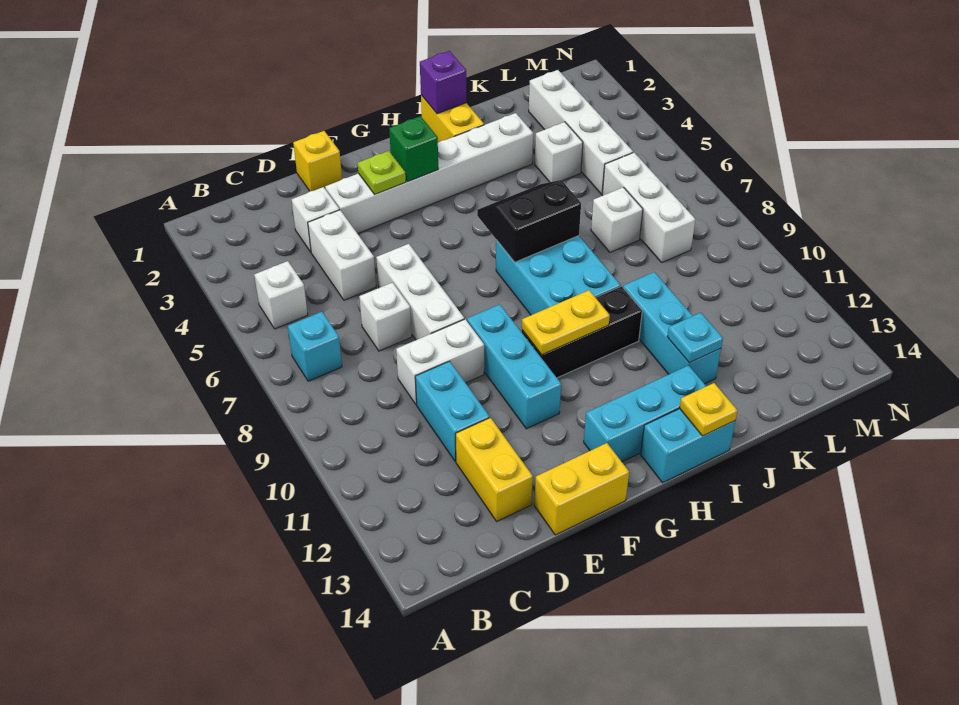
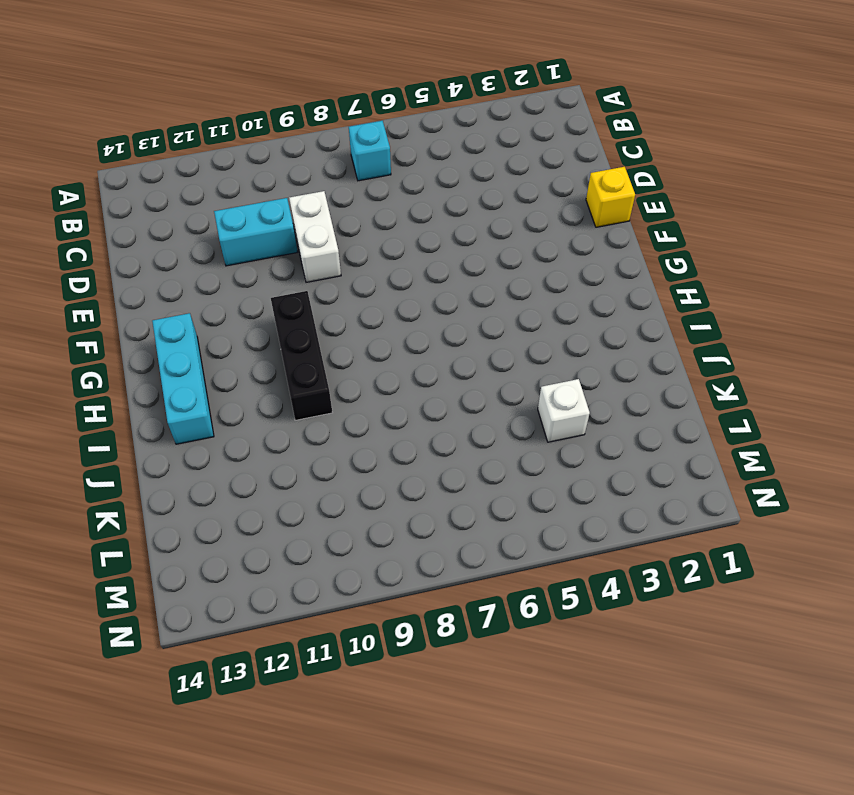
none -> white 1x1 brick [254,261,308,329]
none -> white 1x1 brick [292,187,339,252]
none -> white 1x2 brick [308,210,376,300]
none -> white 1x1 brick [359,283,412,351]

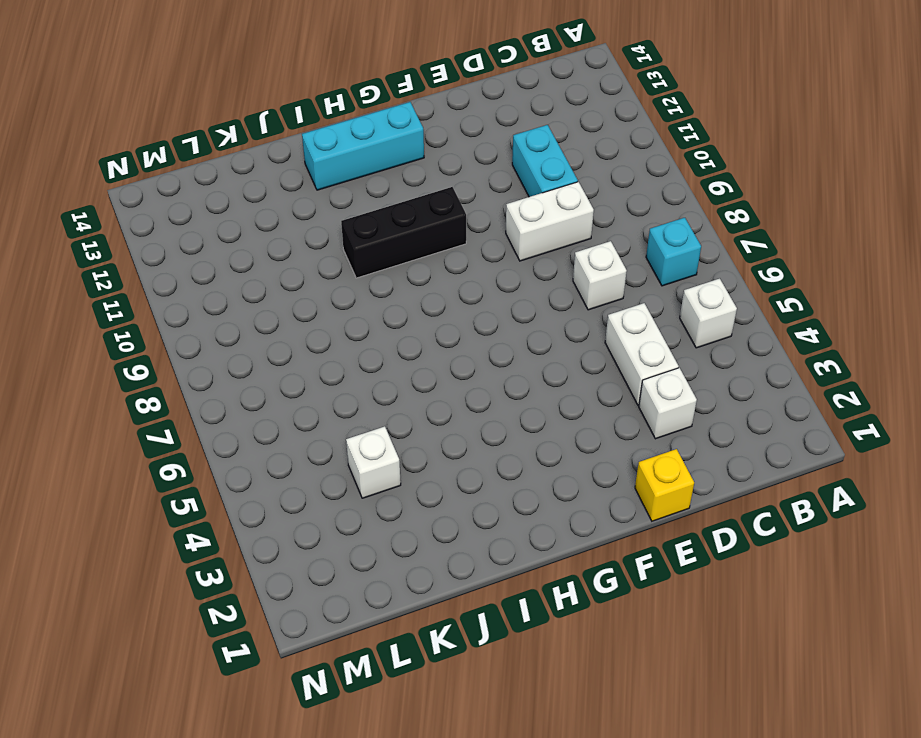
none -> yellow 1x2 brick [456,418,533,521]
none -> white 1x6 brick [325,113,533,234]
none -> white 1x3 brick [376,244,464,340]
none -> yellow 1x2 brick [534,443,629,535]

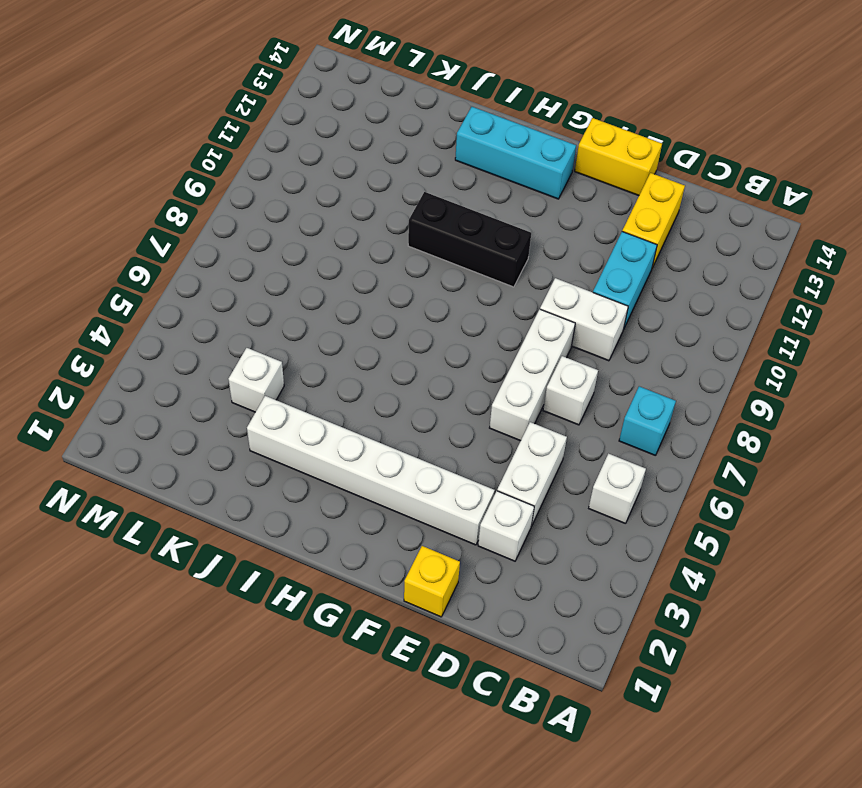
none -> cyan 1x3 brick [467,304,561,429]
none -> cyan 2x3 brick [496,236,621,315]
none -> cyan 1x2 brick [641,409,735,483]
none -> yellow 1x2 brick [421,95,484,143]

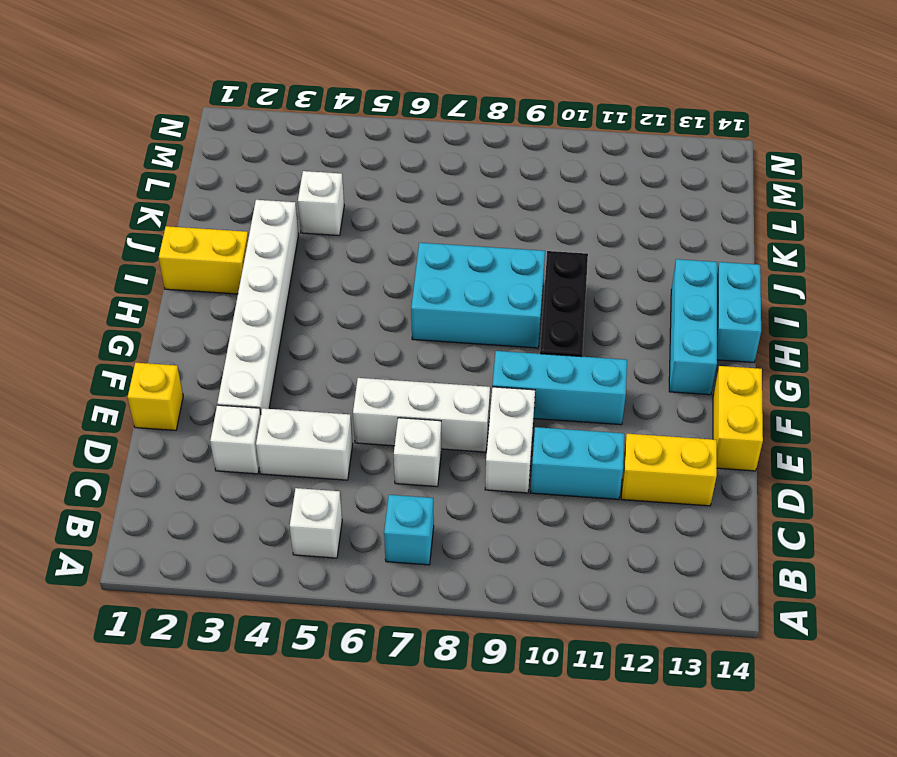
none -> cyan 1x3 brick [623,272,721,384]
none -> white 1x1 brick [591,187,643,252]
none -> white 1x4 brick [529,70,633,194]
none -> white 1x3 brick [602,153,695,262]

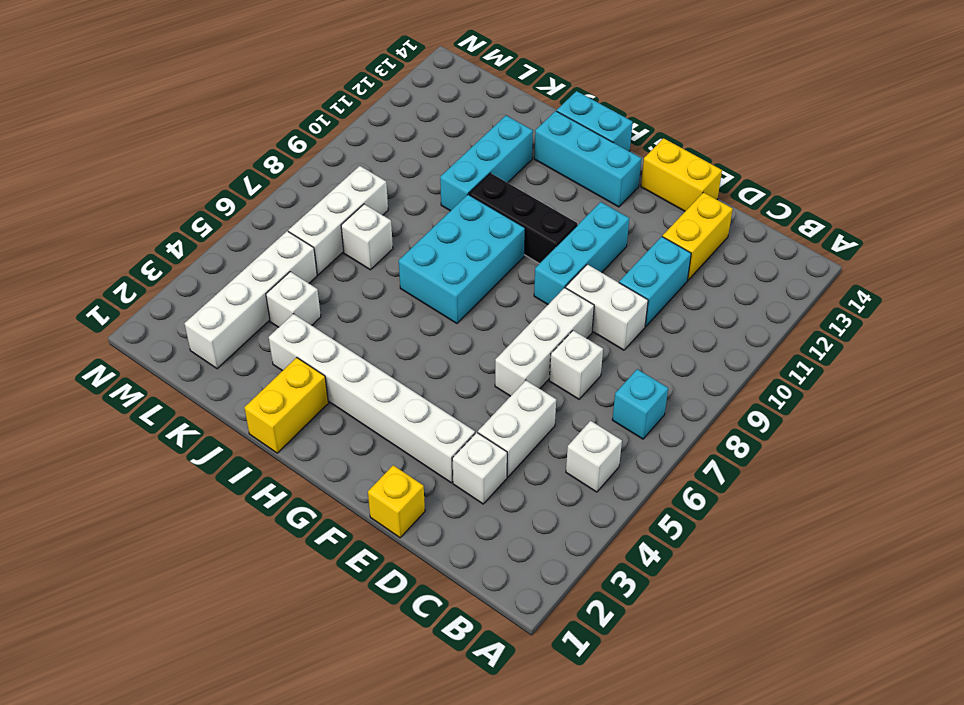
none -> lime 1x1 plate [358,151,406,194]
none -> green 1x1 brick [389,116,438,182]
none -> yellow 1x2 plate [522,290,610,355]
none -> black 2x2 slope [477,180,581,262]

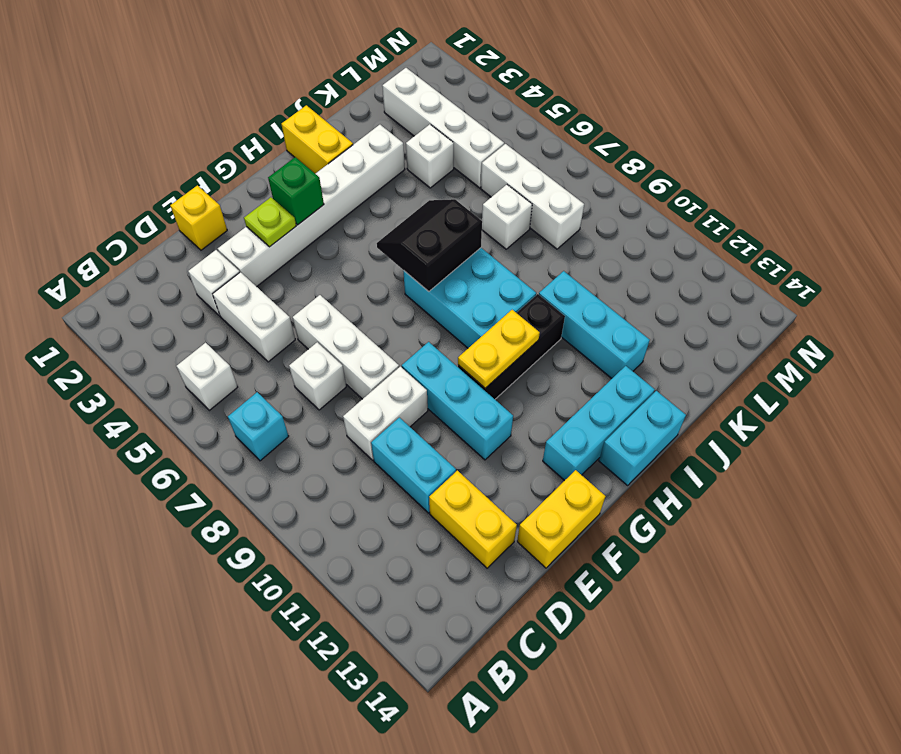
none -> purple 1x1 brick [420,51,467,114]
none -> yellow 1x1 plate [680,383,737,436]
none -> cyan 1x1 plate [667,313,723,363]

